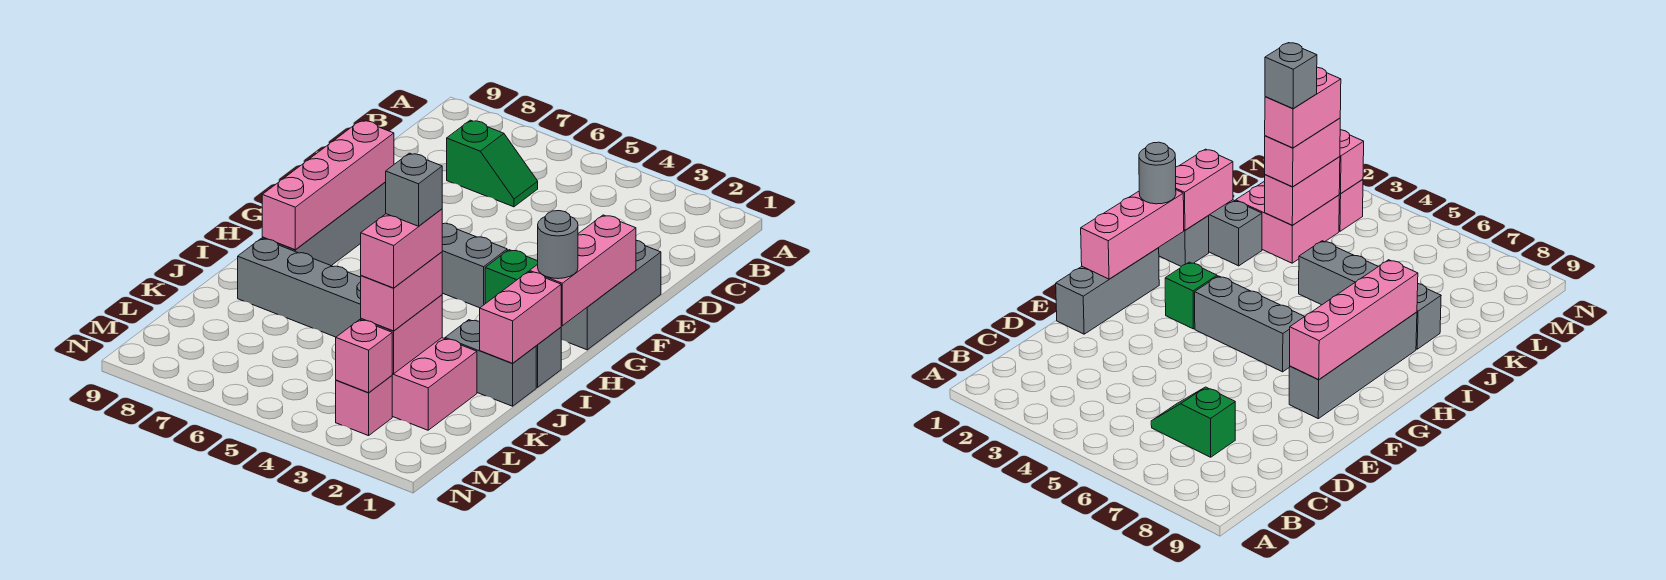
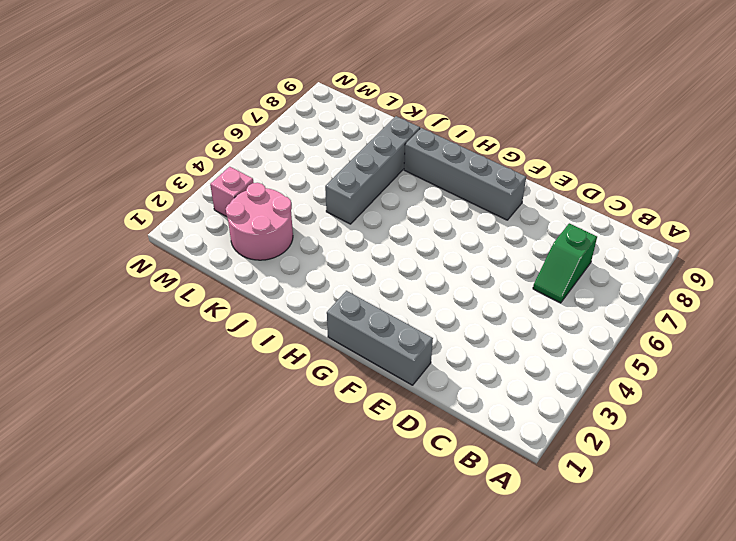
pink 2x2 round brick [226,183,293,260] -> pink 2x2 brick [392,338,477,430]
none -> green 1x1 brick [485,250,538,304]
none -> grey 1x3 brick [442,223,507,308]
none -> grey 1x1 brick [536,327,561,387]

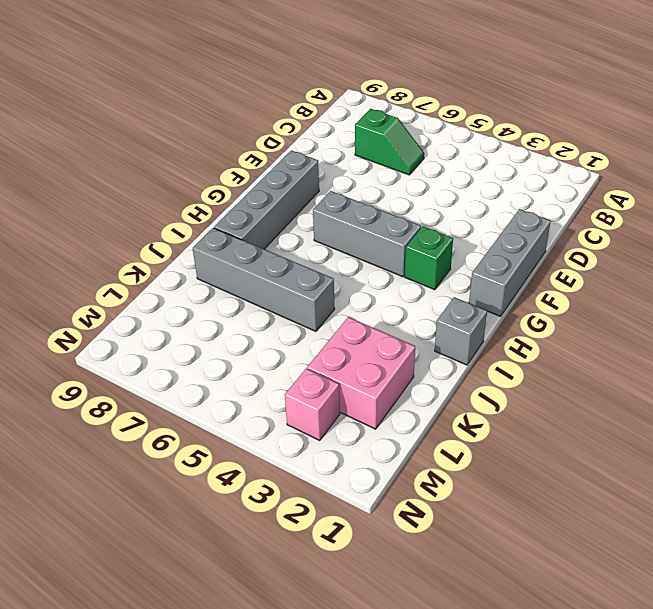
none -> grey 1x2 brick [445,320,536,406]
none -> pink 1x3 brick [530,215,636,326]
none -> pink 1x4 brick [262,120,394,250]

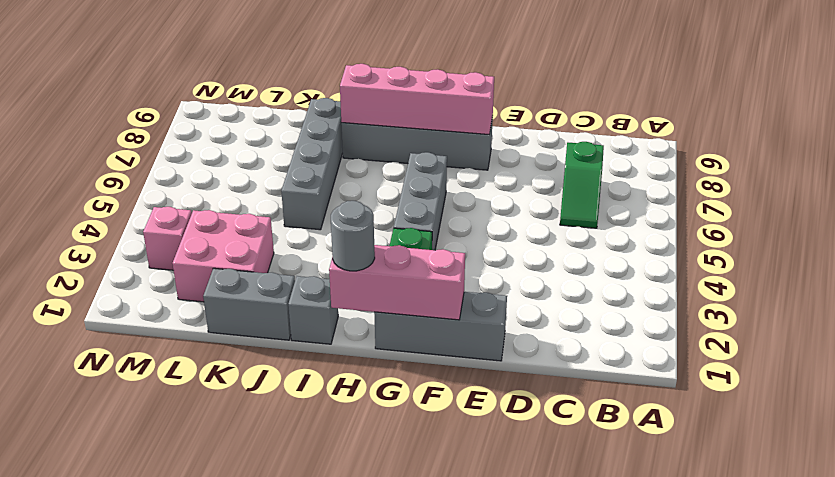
grey 1x2 brick [203,268,295,340] -> grey 1x2 brick turned to [445,320,536,406]
none -> pink 1x2 brick [480,272,561,363]
none -> pink 1x2 brick [361,295,442,374]
none -> pink 1x1 brick [336,320,392,393]

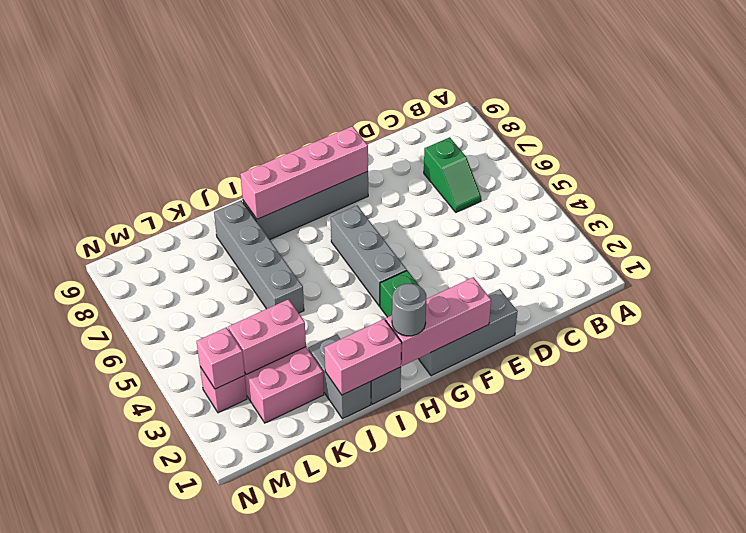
none -> pink 1x2 brick [361,252,442,331]
none -> pink 1x2 brick [361,209,442,288]
none -> grey 1x1 brick [386,153,442,226]

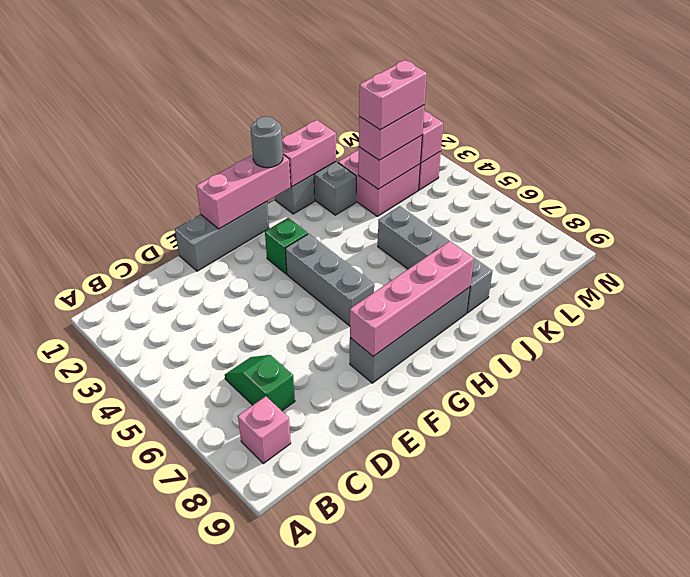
pink 1x1 brick [238,396,291,464] -> none
none -> grey 1x1 brick [386,153,442,226]

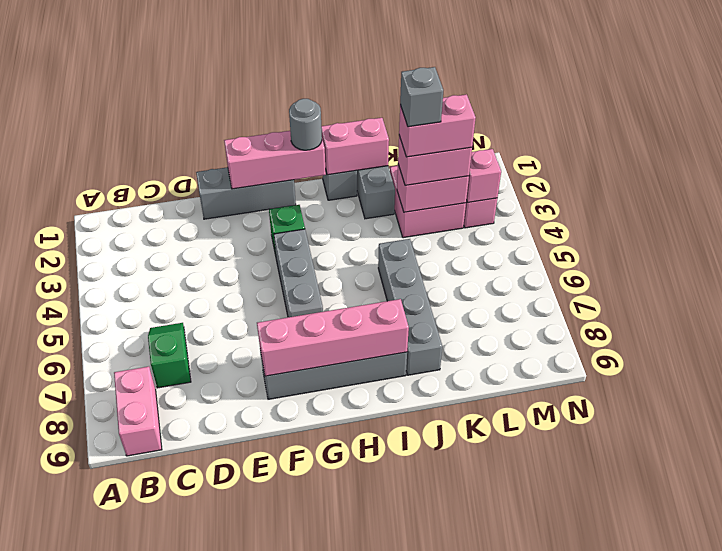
pink 1x2 brick [114,367,162,456] -> none

